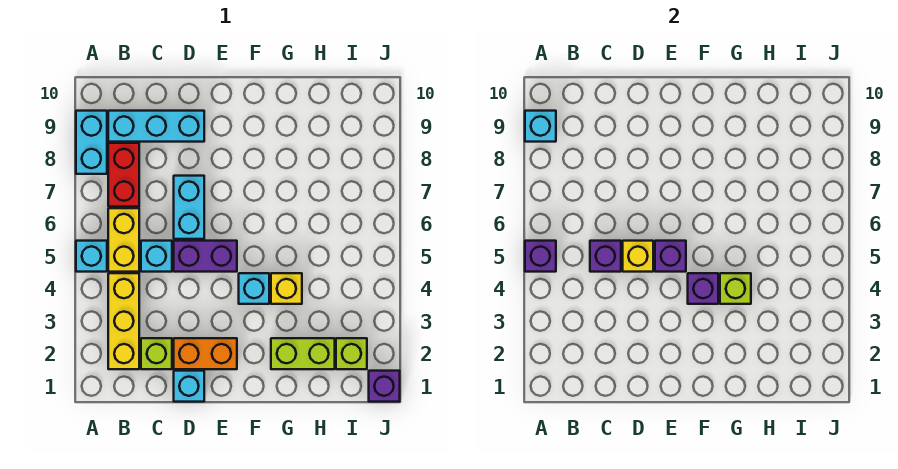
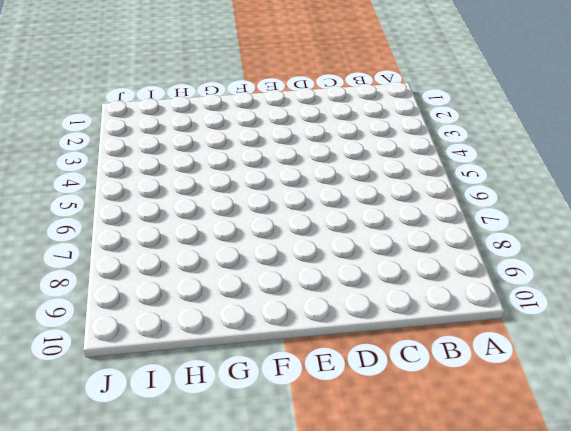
none -> cyan 1x1 brick [76,241,107,272]
none -> cyan 1x2 brick [76,111,107,174]
none -> yellow 1x3 brick [108,273,139,369]

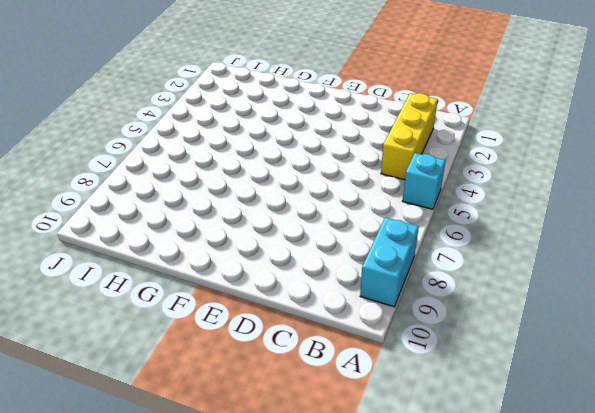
none -> yellow 1x2 brick [108,208,139,272]
none -> red 1x2 brick [108,143,139,207]
none -> cyan 1x3 brick [108,111,204,142]

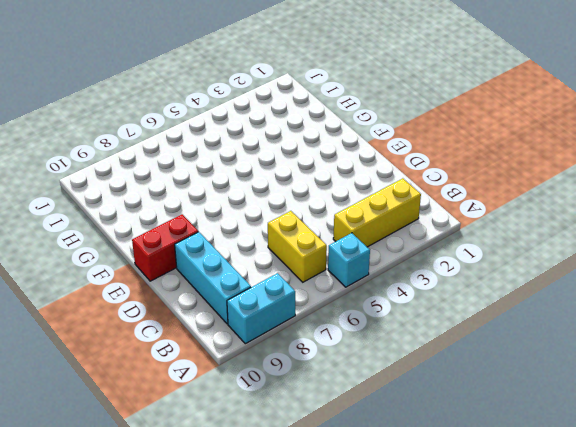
yellow 1x2 brick [268,211,327,282] -> yellow 1x2 brick turned to [108,208,139,272]
red 1x2 brick [132,214,198,281] -> red 1x2 brick moved to [108,143,139,207]
none -> lime 1x1 brick [141,338,172,369]
none -> cyan 1x1 brick [141,241,172,272]
none -> cyan 1x1 brick [174,371,204,402]

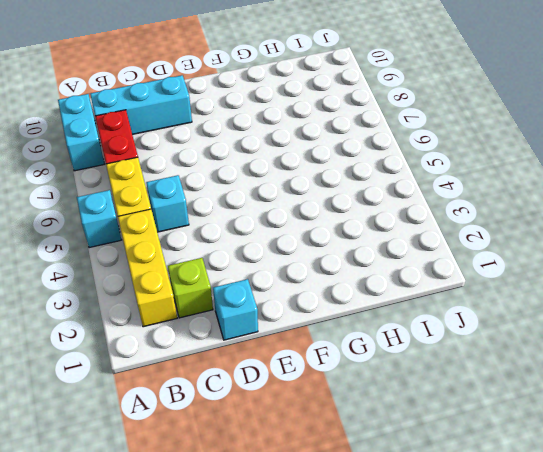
none -> orange 1x2 brick [174,338,237,369]
none -> purple 1x2 brick [174,241,237,272]
none -> cyan 1x2 brick [174,176,204,239]

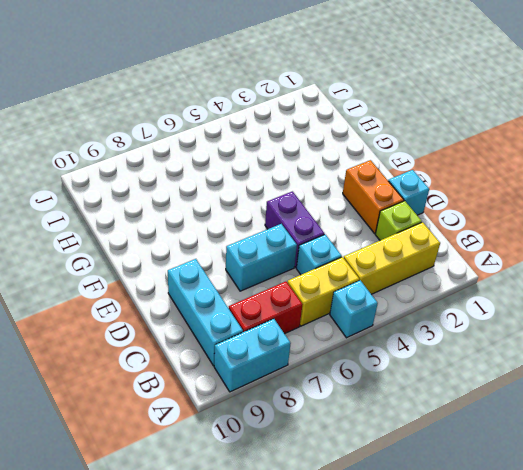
none -> cyan 1x1 brick [239,273,269,304]
none -> lime 1x2 brick [271,338,335,369]
none -> yellow 1x1 brick [271,273,302,304]

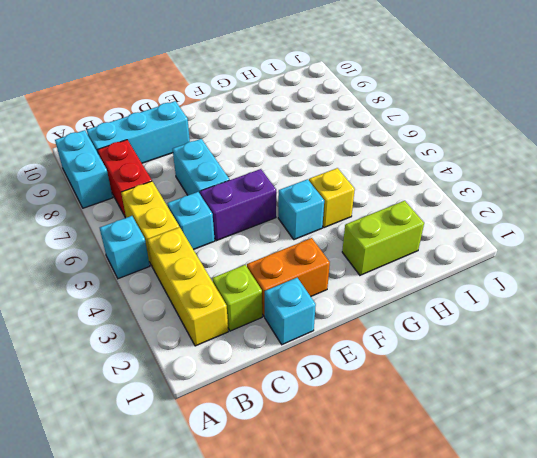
none -> lime 1x1 brick [336,338,367,369]
none -> purple 1x1 brick [369,371,400,402]
none -> purple 1x1 brick [525,241,556,272]

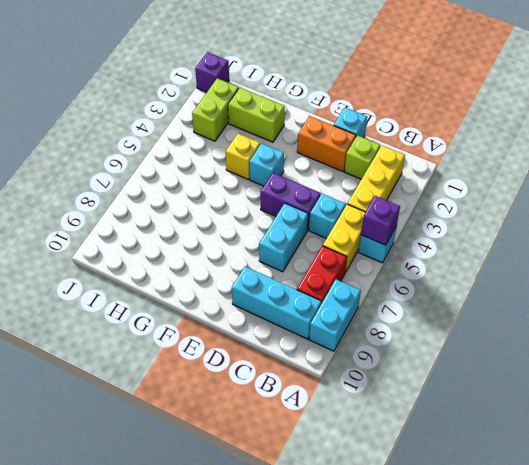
lime 1x2 brick [192,78,239,141] -> lime 1x1 brick [336,338,367,369]
none -> cyan 1x1 brick [525,111,556,142]
none -> purple 1x1 brick [590,241,621,272]
none -> yellow 1x1 brick [623,241,653,272]

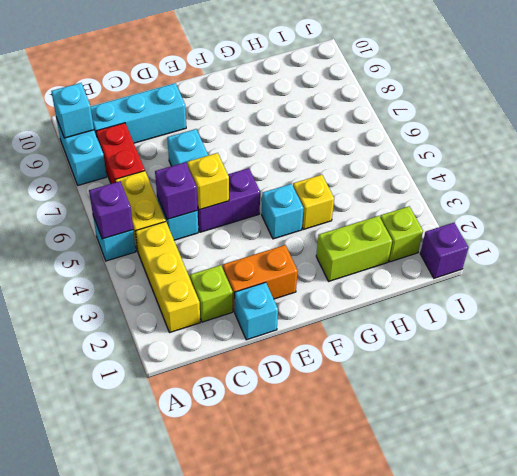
none -> purple 1x1 brick [655,241,686,272]
none -> purple 1x1 brick [688,273,718,304]
none -> lime 1x1 brick [720,273,751,304]

